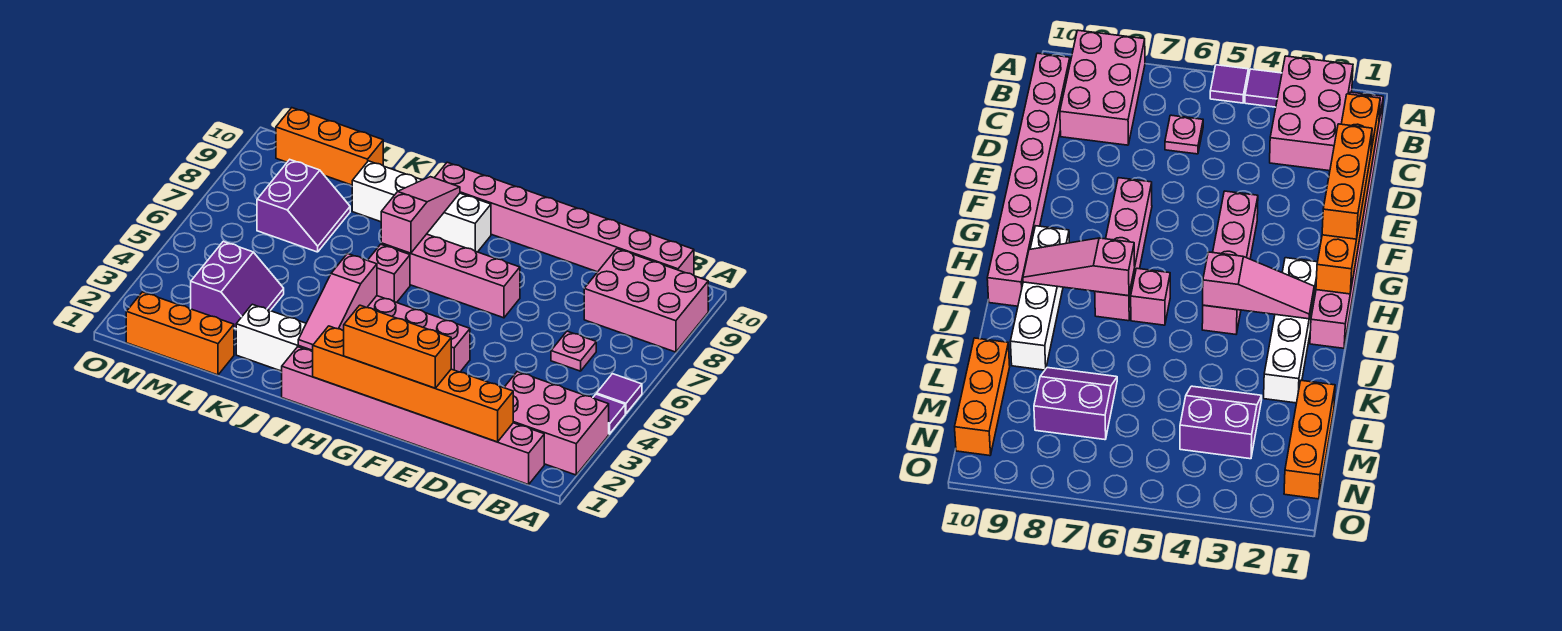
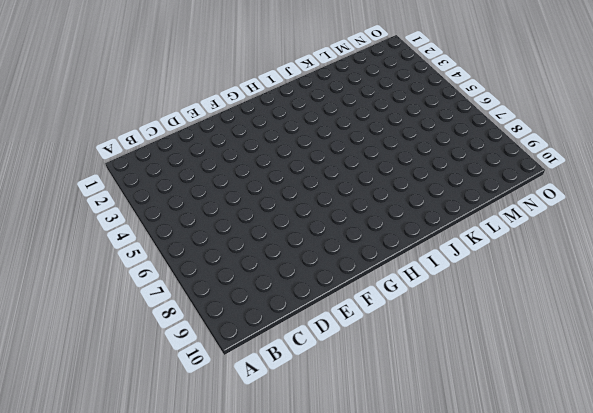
none -> pink 2x3 brick [504,372,609,475]
none -> purple 1x1 tile [593,394,625,434]
none -> purple 1x1 tile [597,374,642,414]

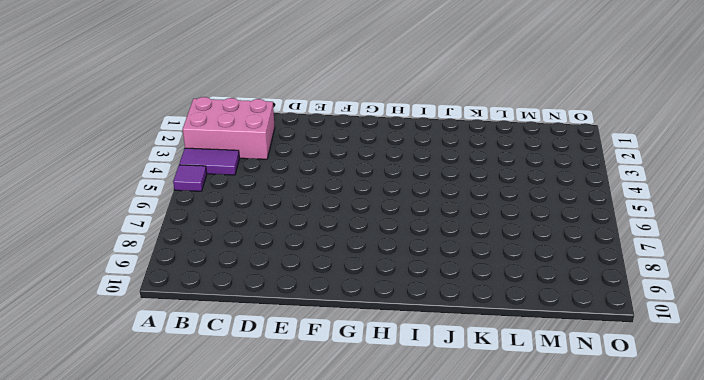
purple 1x2 tile [179,148,239,175] -> purple 1x1 tile [593,394,625,434]
none -> pink 2x3 brick [584,249,708,352]
none -> pink 1x8 brick [282,347,544,485]
none -> pink 1x8 brick [435,162,694,275]

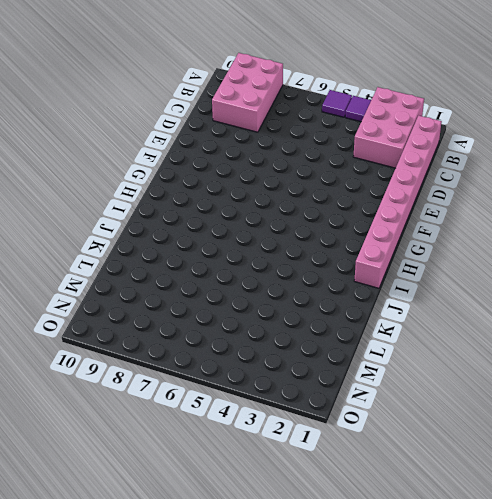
none -> pink 1x8 brick [435,162,694,275]
none -> pink 1x1 plate [551,331,596,371]
none -> pink 1x4 brick [367,296,470,372]

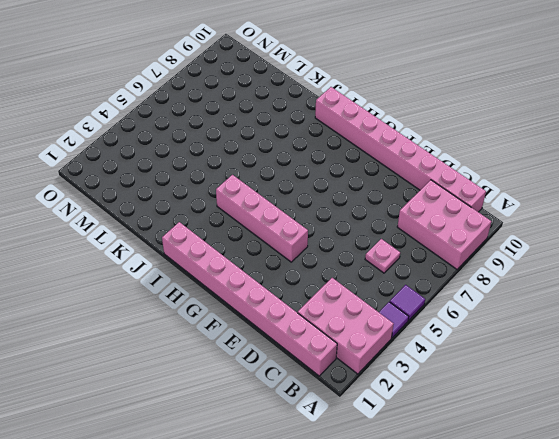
none -> pink 1x4 brick [381,234,520,318]
none -> white 1x4 brick [236,304,313,371]
none -> white 1x4 brick [352,161,491,252]

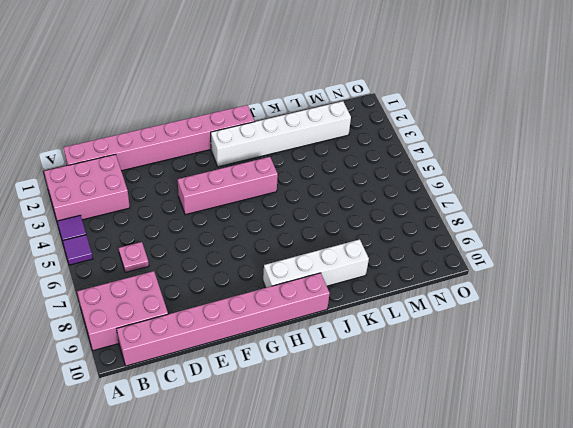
white 1x6 brick [211,101,351,167] -> white 1x4 brick [236,304,313,371]
none -> pink 1x4 brick [381,234,520,318]
none -> pink 1x1 brick [368,244,410,303]
none -> orange 1x3 brick [126,292,234,375]

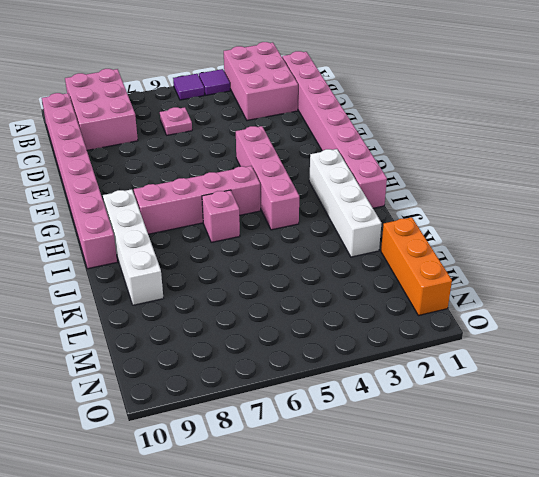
pink 1x4 brick [134,166,260,234] -> pink 1x4 brick turned to [381,234,520,318]
none -> purple 2x2 slope [191,241,284,329]
none -> purple 2x2 slope [257,160,350,252]
none -> orange 1x3 brick [276,108,383,185]

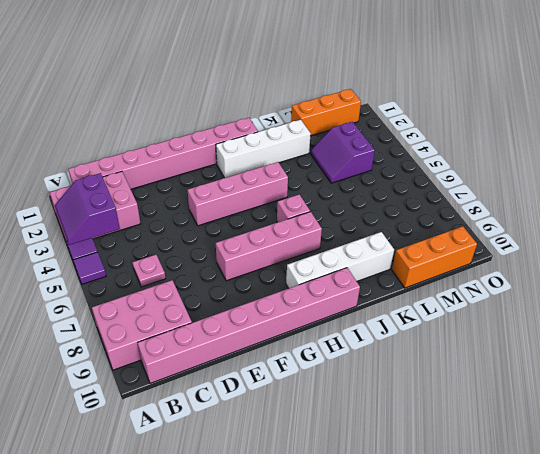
purple 2x2 slope [55,173,120,245] -> purple 2x2 slope moved to [257,160,350,252]
none -> orange 1x6 brick [312,326,513,442]
none -> pink 1x3 slope [298,254,377,350]
none -> pink 1x3 slope [381,177,460,253]

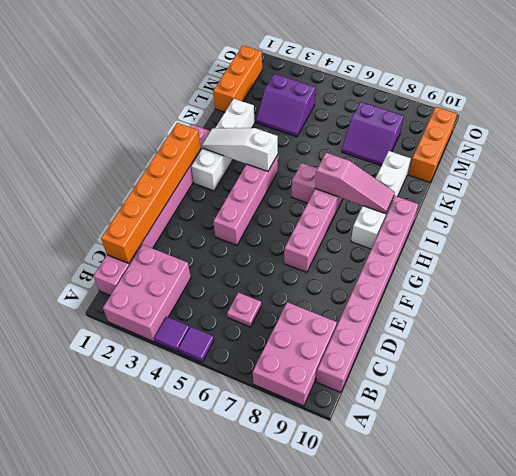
white 1x3 slope [202,128,278,171] -> pink 1x3 slope [298,254,377,350]
none -> orange 1x3 brick [344,305,451,388]

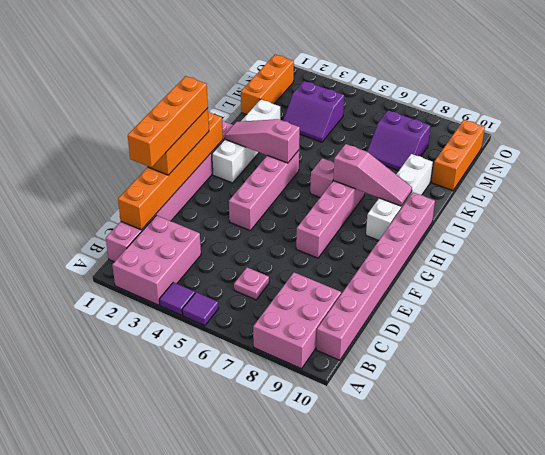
orange 1x4 brick [128,76,208,167] -> none

